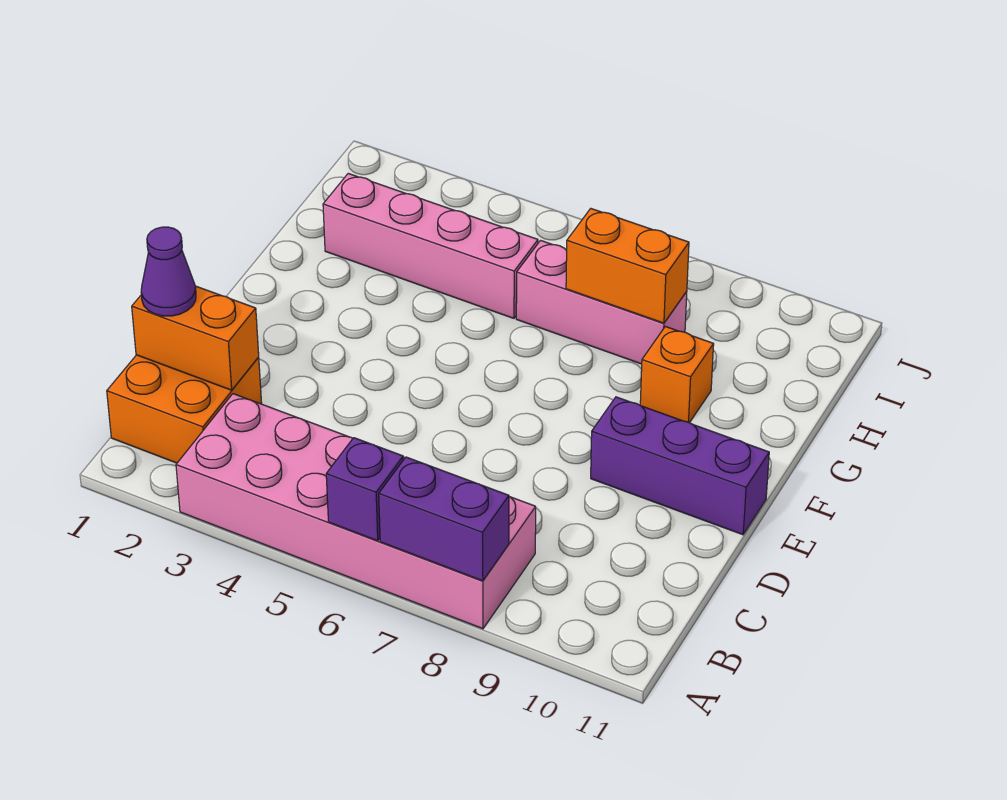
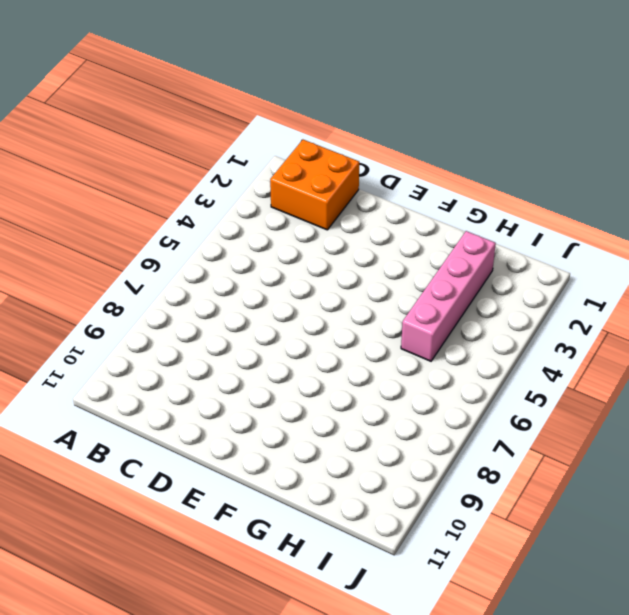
none -> pink 2x6 brick [176,394,536,629]
none -> purple 1x3 brick [591,397,769,535]

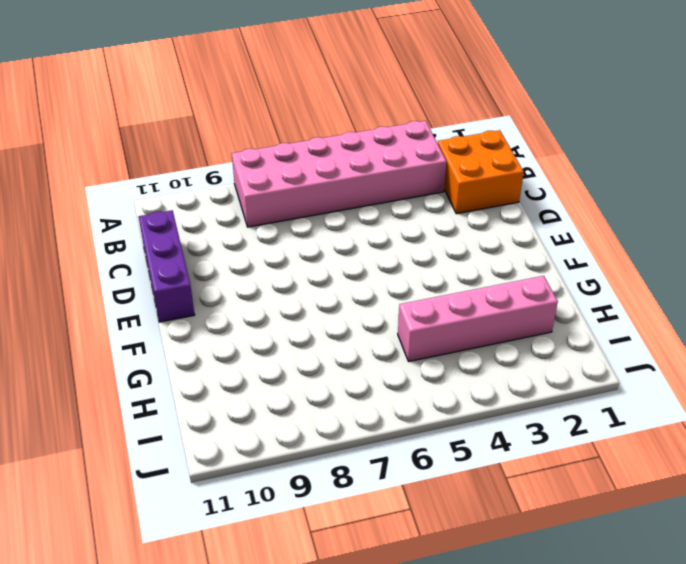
purple 1x3 brick [139,210,195,322] -> purple 1x3 brick turned to [591,397,769,535]
none -> orange 1x1 brick [640,326,714,423]
none -> pink 1x3 brick [516,240,687,364]

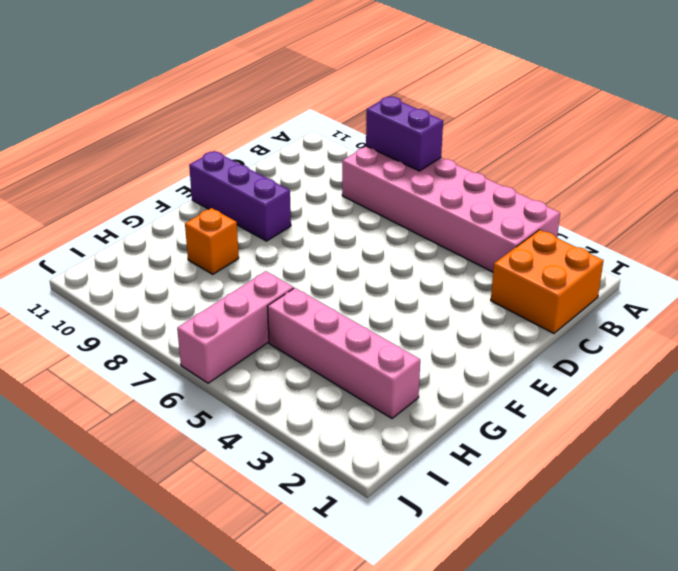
pink 1x3 brick [177,271,294,383] -> pink 1x3 brick turned to [516,240,687,364]
none -> purple 1x1 brick [326,438,403,541]
none -> orange 1x2 brick [132,286,259,390]

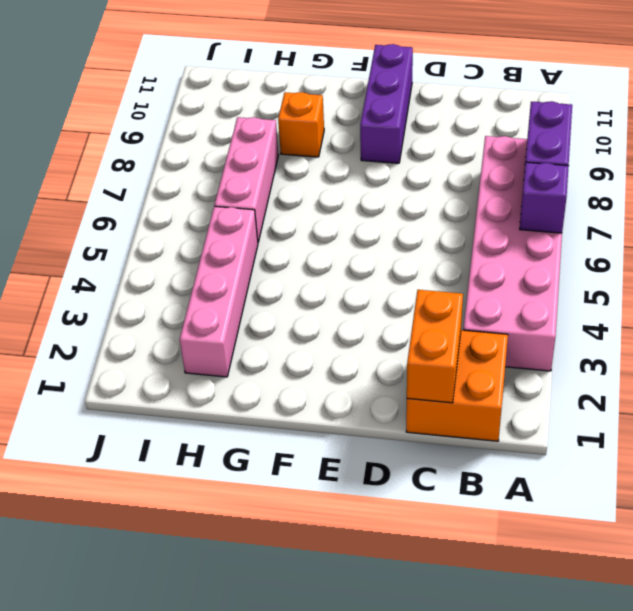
none -> orange 1x2 brick [566,209,689,323]
none -> purple 1x1 cone [141,227,196,316]

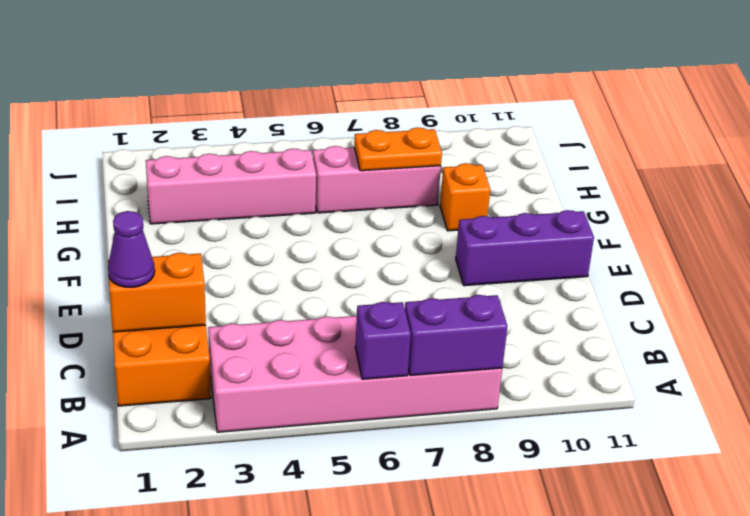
orange 1x2 plate [354,128,442,171] -> orange 1x2 brick [566,209,689,323]

